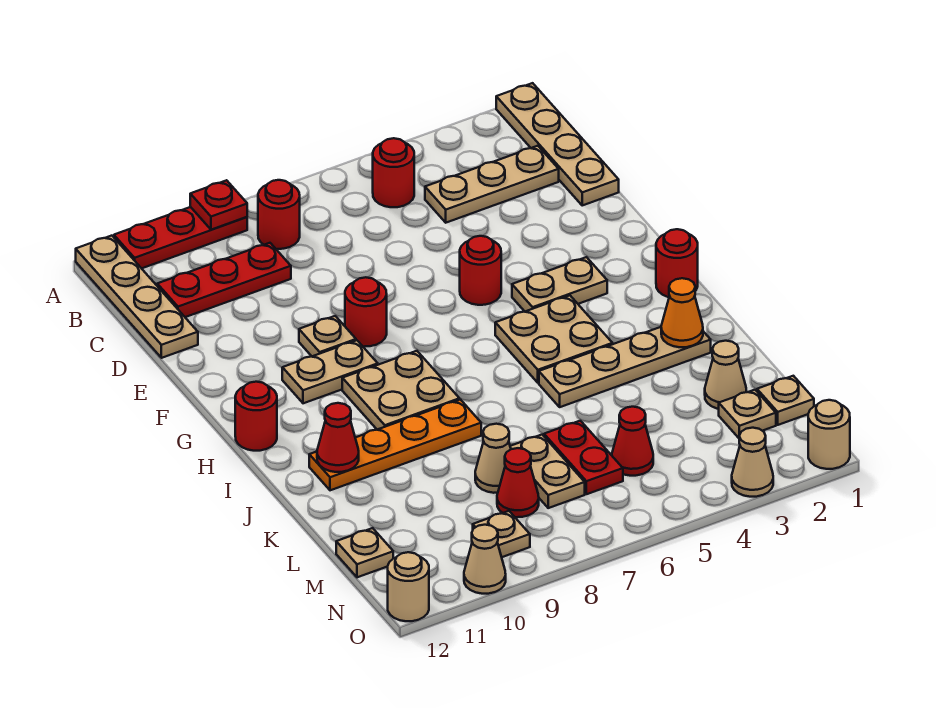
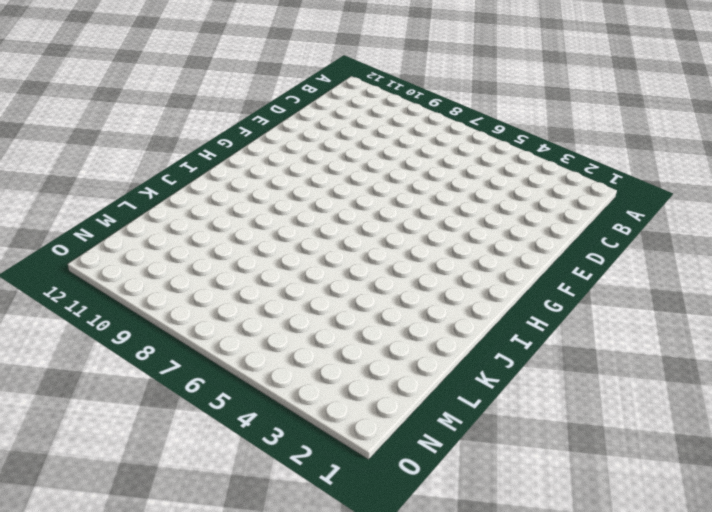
none -> tan 1x4 plate [496,83,619,205]
none -> red 1x3 plate [114,207,247,268]
none -> tan 1x4 plate [76,236,198,358]
none -> red 1x1 round brick [373,138,414,207]

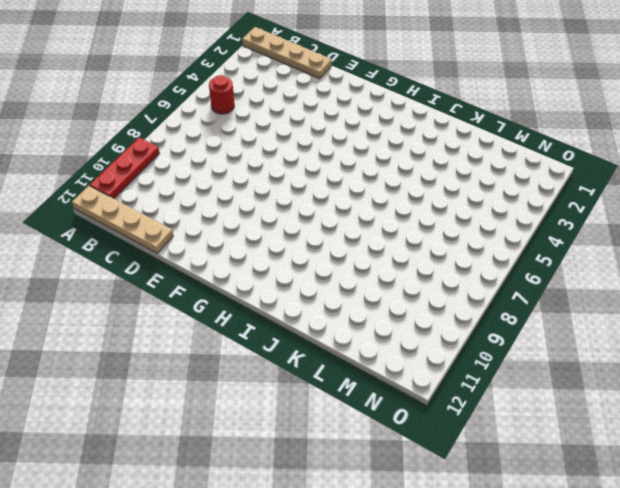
none -> red 1x1 round brick [258,180,300,249]
none -> tan 1x3 plate [425,146,559,223]
none -> red 1x3 plate [157,243,291,317]
none -> red 1x1 round brick [460,236,501,305]

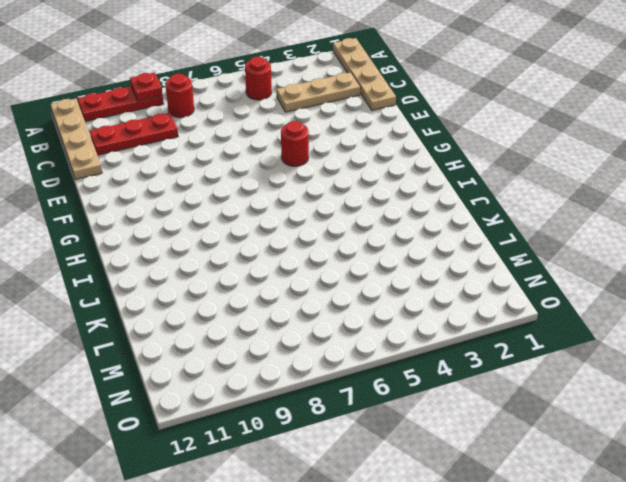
none -> red 1x1 round brick [345,277,387,347]
none -> tan 1x1 plate [299,316,356,356]
none -> tan 1x2 plate [512,257,607,311]
none -> tan 1x2 plate [282,340,378,403]

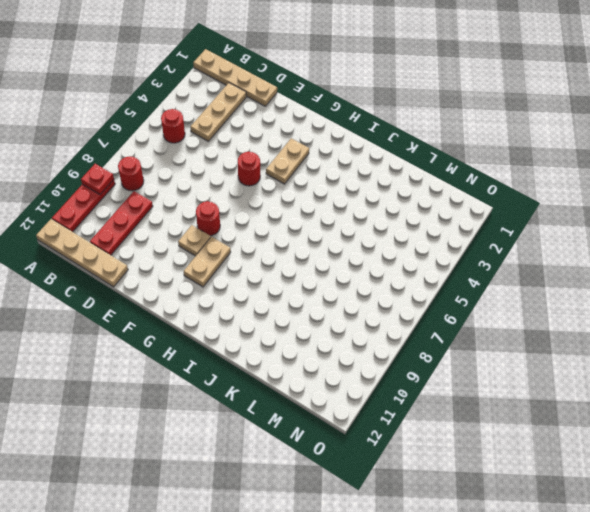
none -> red 1x1 round brick [656,229,698,297]
none -> tan 2x2 plate [495,295,612,383]
none -> tan 2x2 plate [342,351,459,430]
none -> red 1x1 round brick [235,382,277,451]

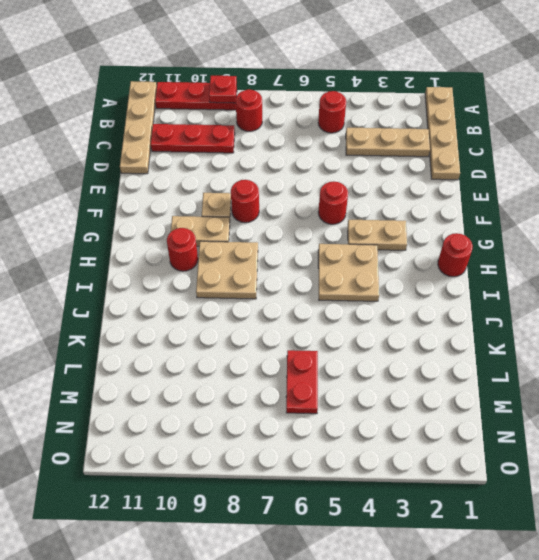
red 1x1 round brick [167,228,198,271] -> red 1x1 round brick moved to [235,382,277,451]
none -> tan 1x4 plate [539,327,711,407]
none -> orange 1x4 plate [309,400,481,490]
none -> tan 1x1 cone [705,341,746,409]
none -> tan 1x2 plate [510,435,585,508]

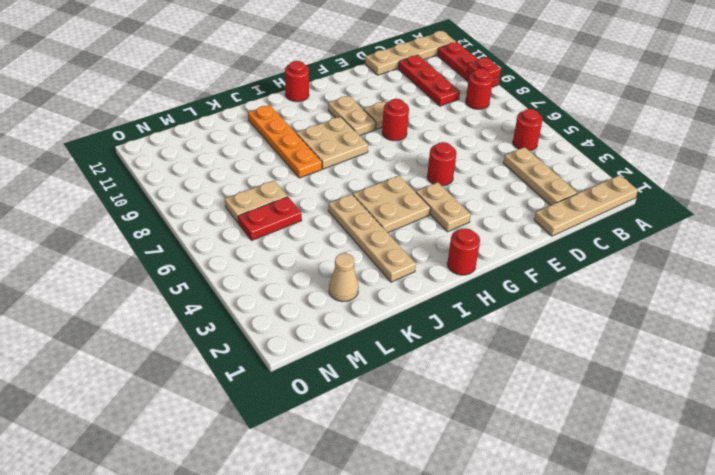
none -> tan 1x1 cone [475,424,511,493]
none -> tan 1x1 plate [757,376,814,425]
none -> tan 1x1 plate [719,390,776,438]
none -> red 1x1 cone [612,407,653,476]

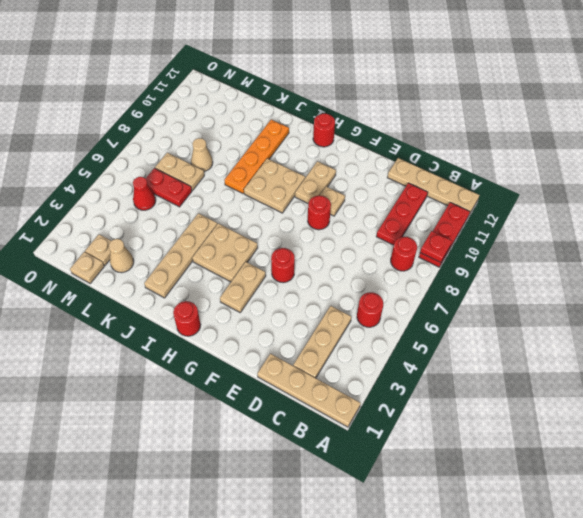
none -> red 1x1 cone [497,448,539,517]
none -> tan 1x1 plate [336,528,393,577]
none -> tan 1x1 plate [473,511,530,557]
none -> tan 1x1 round brick [808,400,850,469]

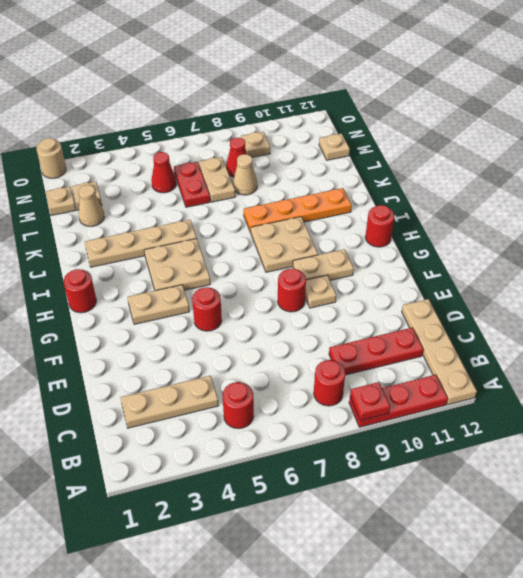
none -> tan 1x4 plate [496,83,619,205]
none -> tan 1x1 cone [732,428,773,497]
none -> tan 1x1 cone [464,525,506,594]
none -> tan 1x1 round brick [388,552,429,621]

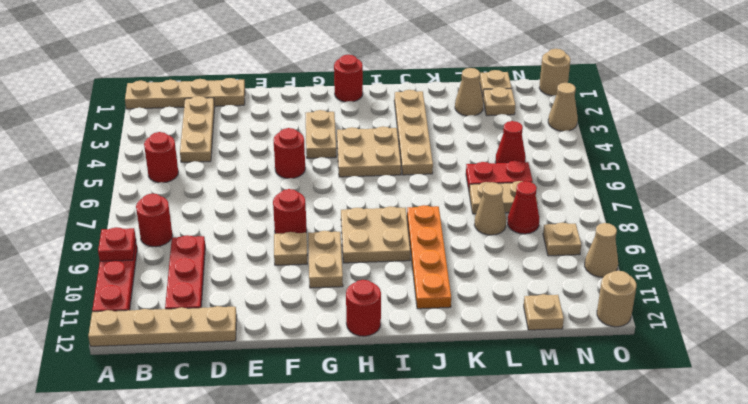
none -> orange 1x1 cone [661,278,703,347]
none -> red 1x1 cone [317,403,359,472]

